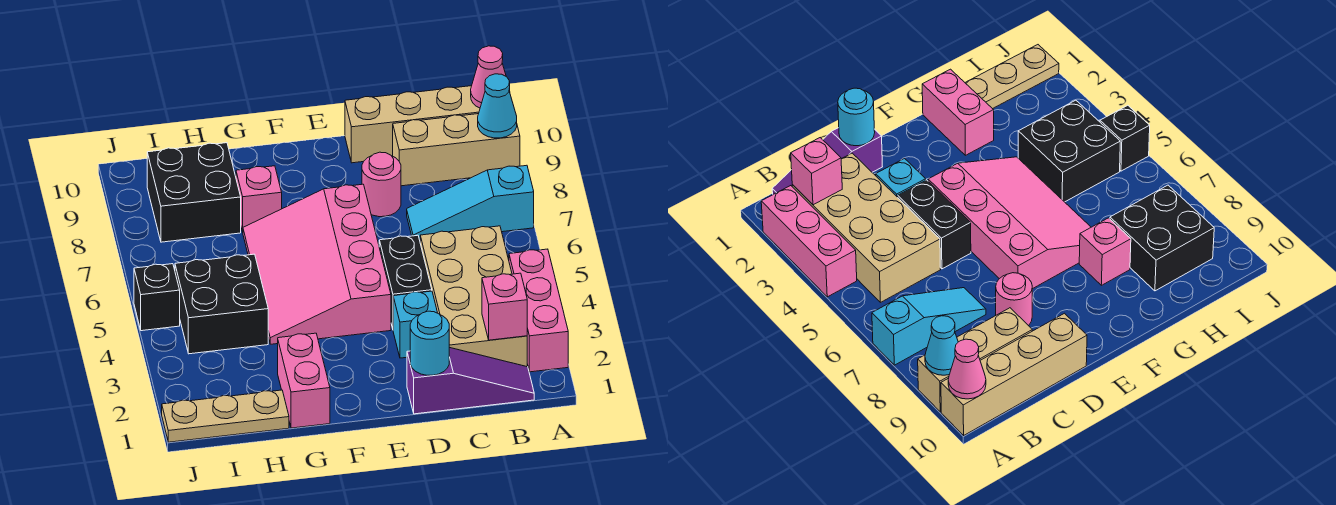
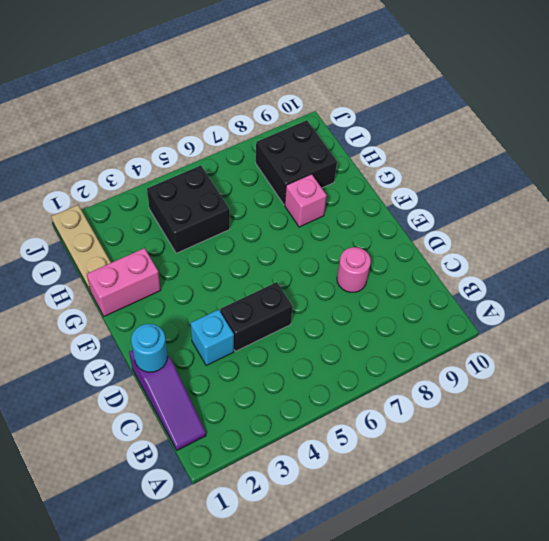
none -> pink 1x3 brick [509,249,568,372]
none -> cyan 1x3 slope [407,165,534,240]
none -> tan 1x3 brick [393,114,520,186]

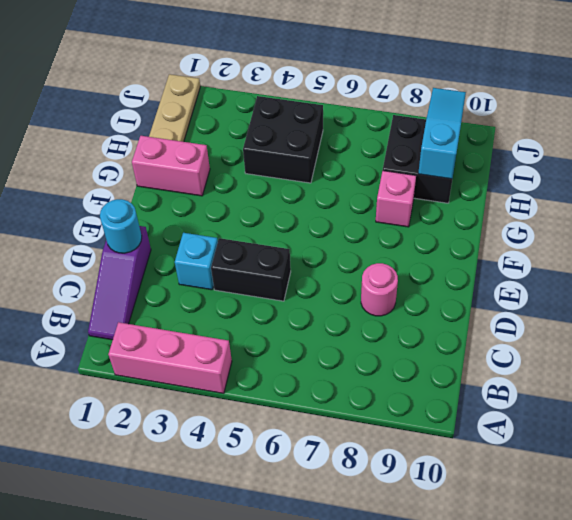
cyan 1x3 slope [418,88,466,179] -> cyan 1x3 slope moved to [407,165,534,240]
none -> tan 1x3 brick [393,114,520,186]
none -> tan 1x4 brick [345,86,480,163]
none -> tan 2x4 brick [420,226,527,367]

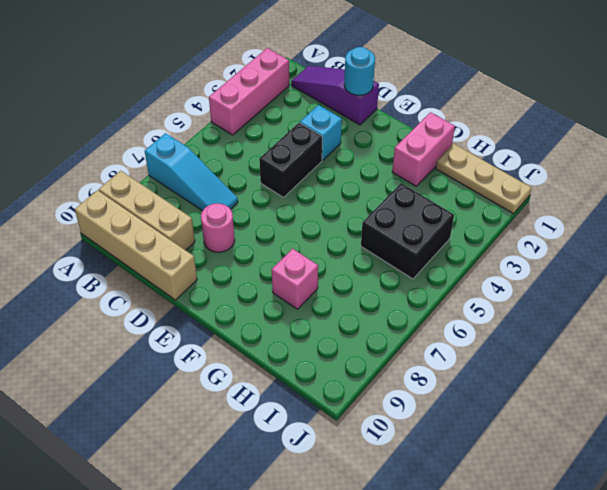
none -> tan 2x4 brick [420,226,527,367]
none -> pink 3x4 slope [243,184,391,344]
none -> black 2x2 brick [147,143,241,242]

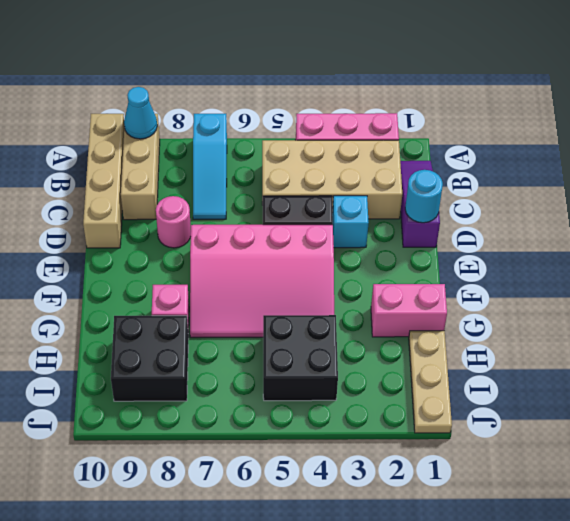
none -> black 1x1 brick [134,264,180,331]
none -> pink 1x1 cone [471,46,510,108]
none -> pink 1x1 brick [482,273,527,340]

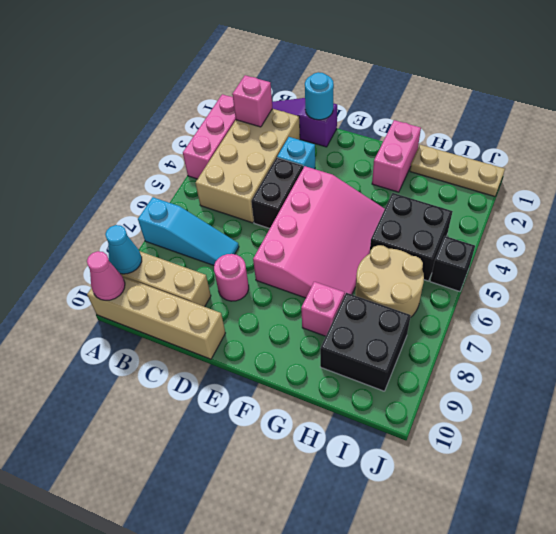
tan 2x2 round brick [355,245,424,318] -> none

